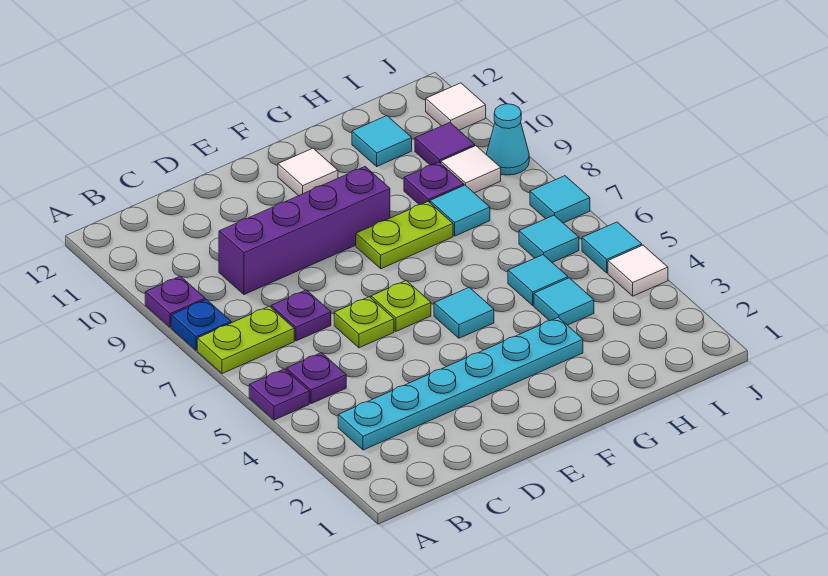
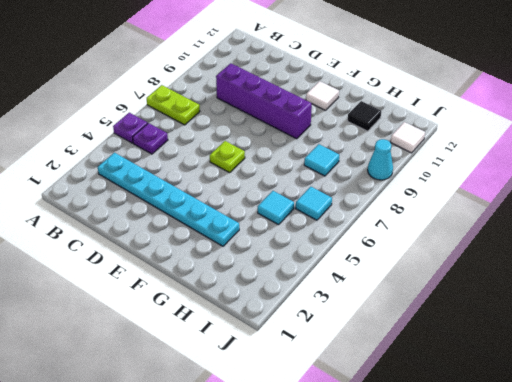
black 1x1 tile [348,101,381,131] -> cyan 1x1 tile [352,116,412,166]
none -> blue 1x1 plate [171,299,231,350]
none -> purple 1x1 plate [145,276,205,327]
none -> purple 1x1 plate [271,290,331,341]

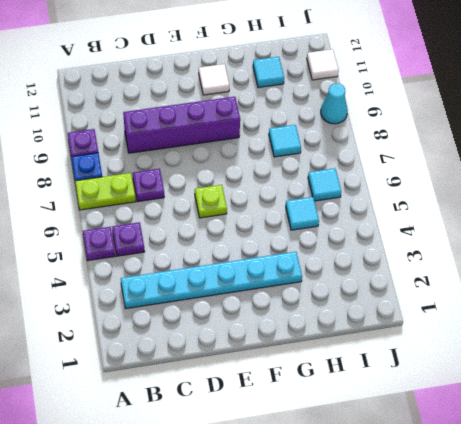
none -> lime 1x1 plate [334,297,394,348]
none -> cyan 1x1 tile [434,287,494,338]
none -> lime 1x2 plate [356,202,453,269]

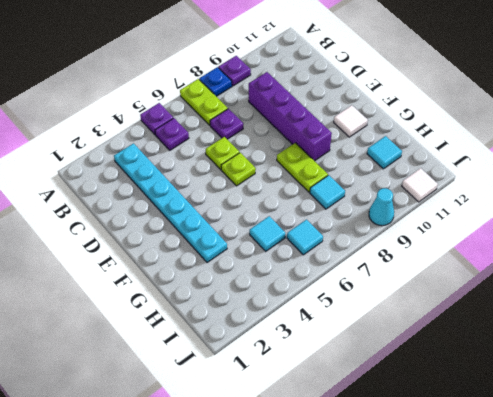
none -> cyan 1x1 tile [434,287,494,338]
none -> cyan 1x1 tile [534,278,594,325]
none -> purple 1x1 plate [404,162,464,205]

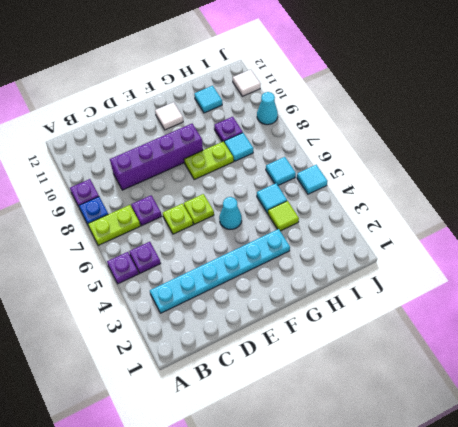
cyan 1x1 cone [219,197,242,229] -> cyan 1x1 tile [434,287,494,338]
lime 1x1 tile [268,201,299,231] -> cyan 1x1 tile [534,278,594,325]
none -> white 1x1 tile [441,146,501,193]
none -> purple 1x1 tile [415,123,475,165]
none -> white 1x1 tile [608,245,668,296]

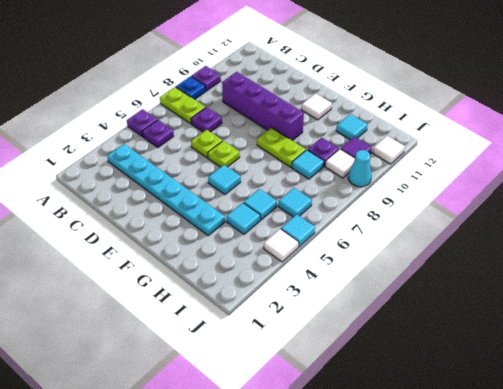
none -> cyan 1x1 tile [530,176,590,223]

